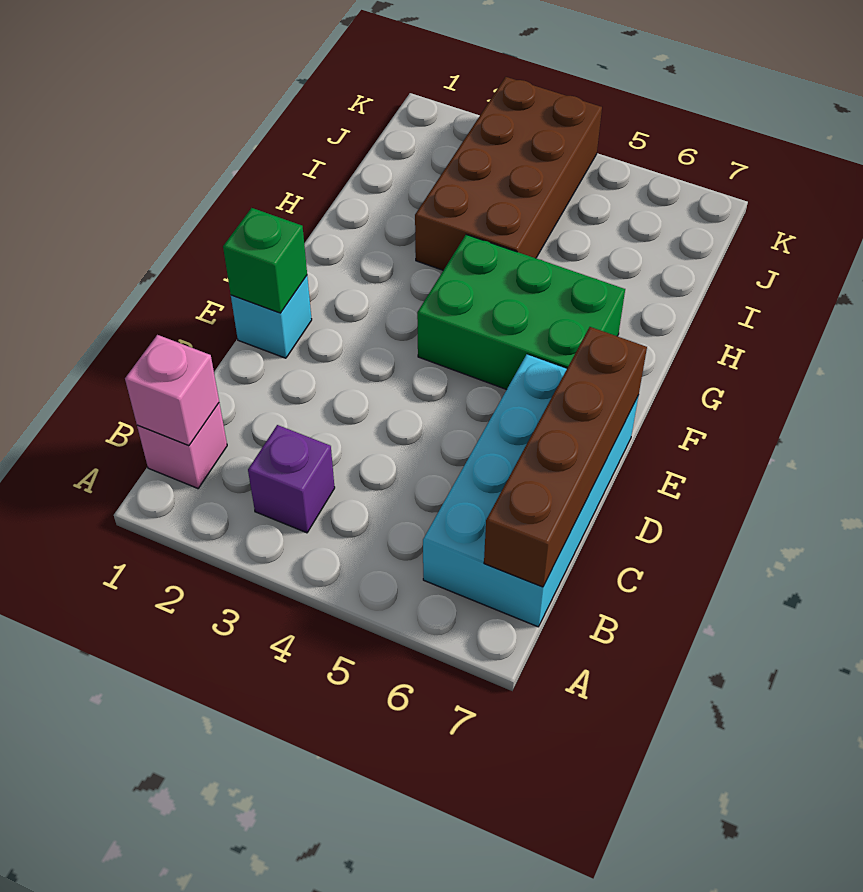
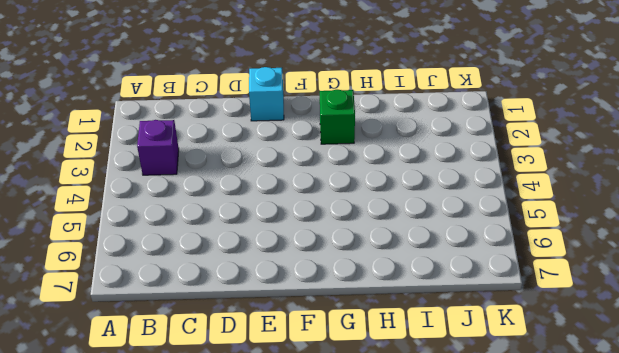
green 1x1 brick [320,90,355,144] -> green 1x1 brick moved to [223,208,307,313]
none -> pink 1x1 brick [137,403,227,488]
none -> cyan 2x4 brick [423,354,639,627]

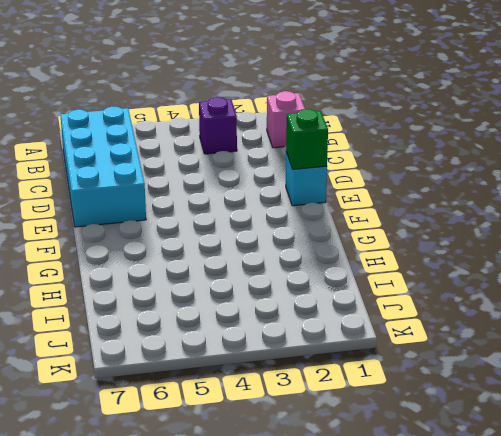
none -> green 2x3 brick [417,235,625,390]
none -> brown 2x4 brick [415,77,602,270]

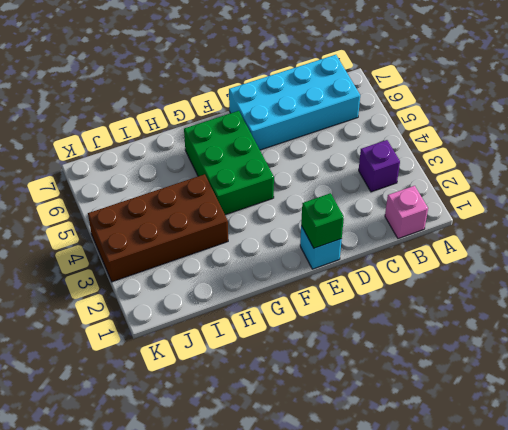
none -> pink 1x1 brick [125,335,219,446]
none -> brown 1x4 brick [484,327,647,587]

